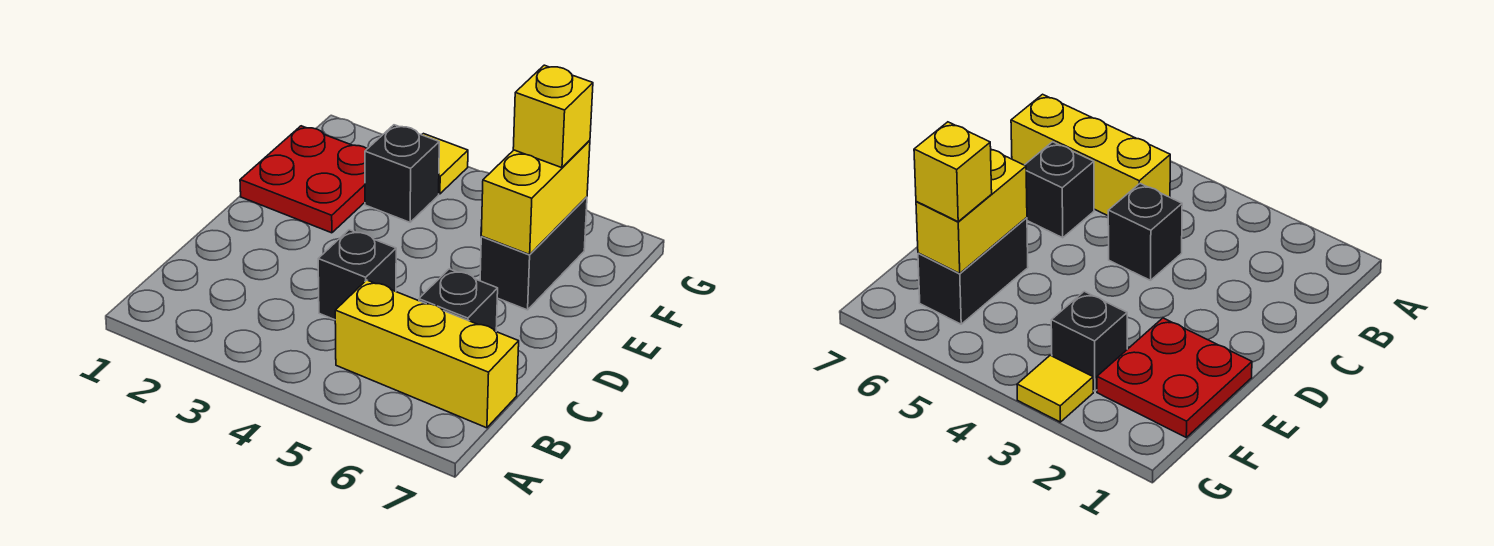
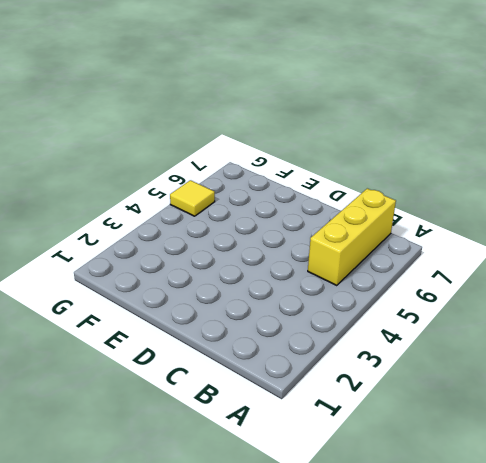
yellow 1x1 tile [170,180,215,216] -> yellow 1x1 tile moved to [422,134,468,194]
none -> black 1x1 brick [318,230,396,320]
none -> black 1x1 brick [419,269,498,332]

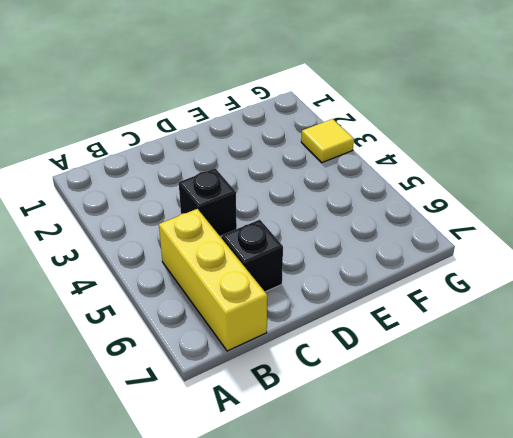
none -> red 2x2 plate [240,126,367,233]
none -> black 1x2 brick [480,197,587,310]

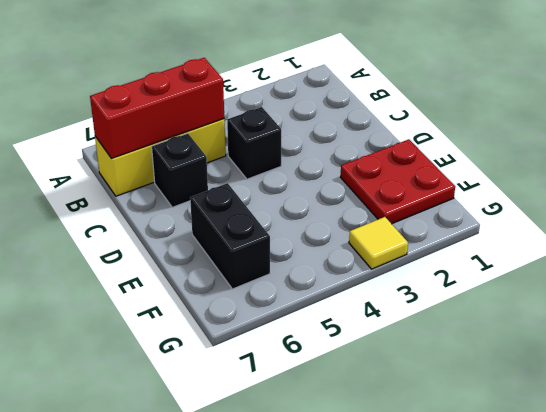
red 1x3 brick [90,58,224,159] -> none
none -> black 1x1 brick [365,125,439,222]
none -> yellow 1x2 brick [481,140,590,255]

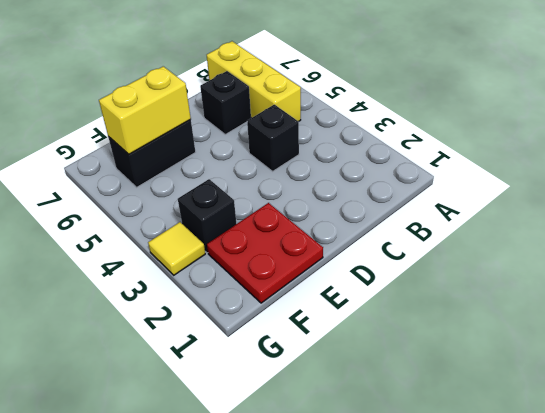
none -> yellow 1x1 brick [513,65,593,168]

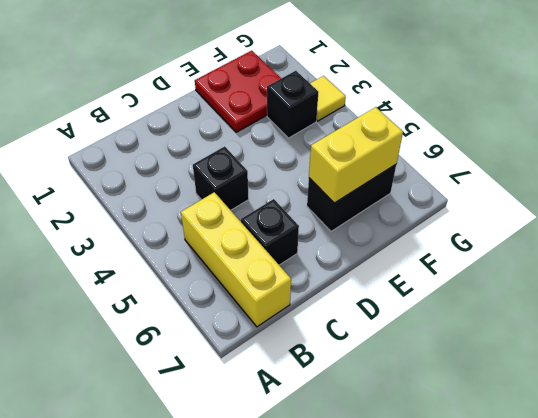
none -> yellow 1x1 brick [513,65,593,168]

